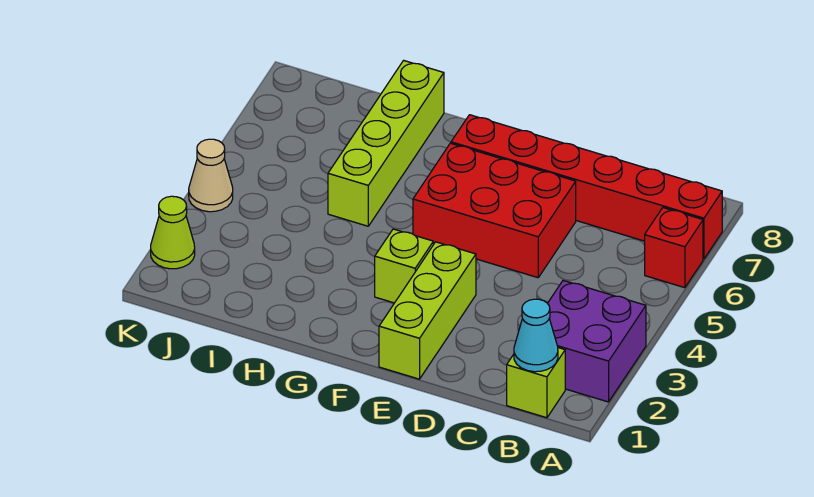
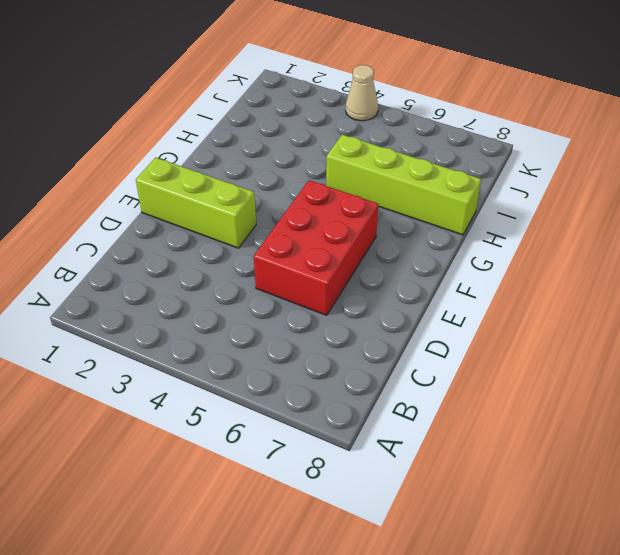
none -> purple 2x2 brick [548,280,646,402]
none -> red 1x1 brick [645,208,703,288]

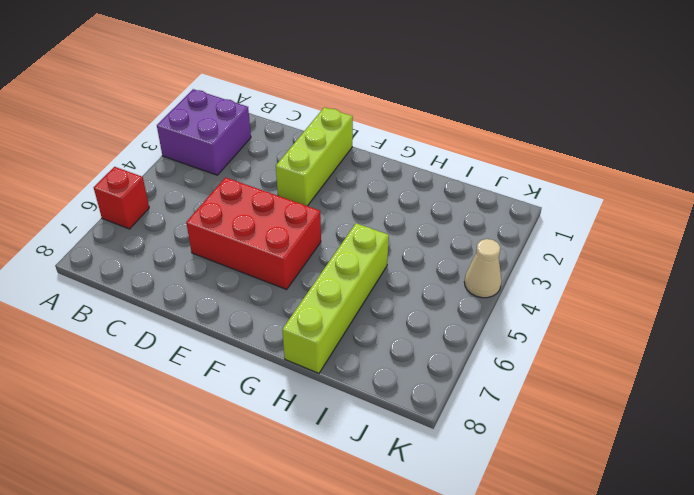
none -> red 1x6 brick [451,115,722,259]
none -> lime 1x1 brick [507,348,565,418]

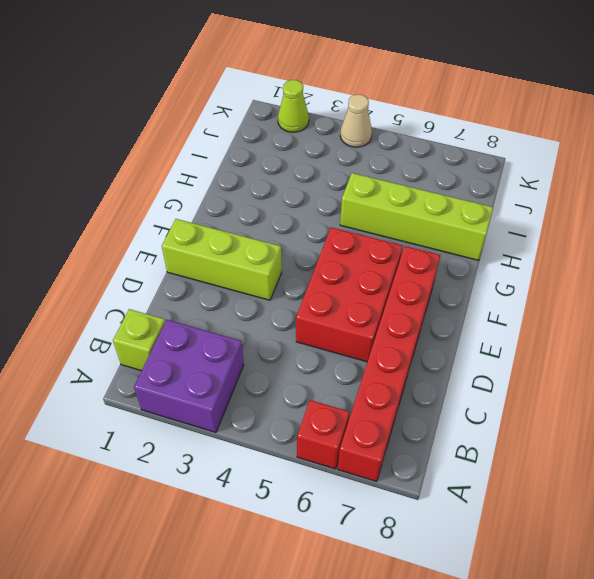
none -> lime 1x1 brick [375,229,433,303]
none -> cyan 1x1 cone [514,299,558,372]

